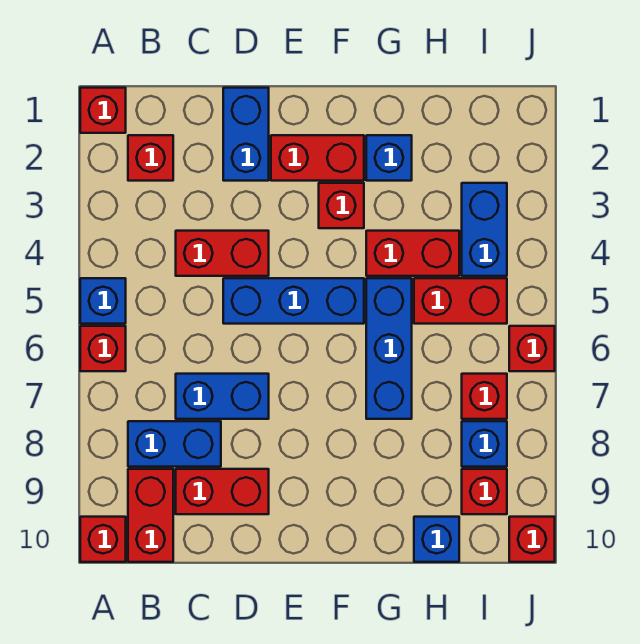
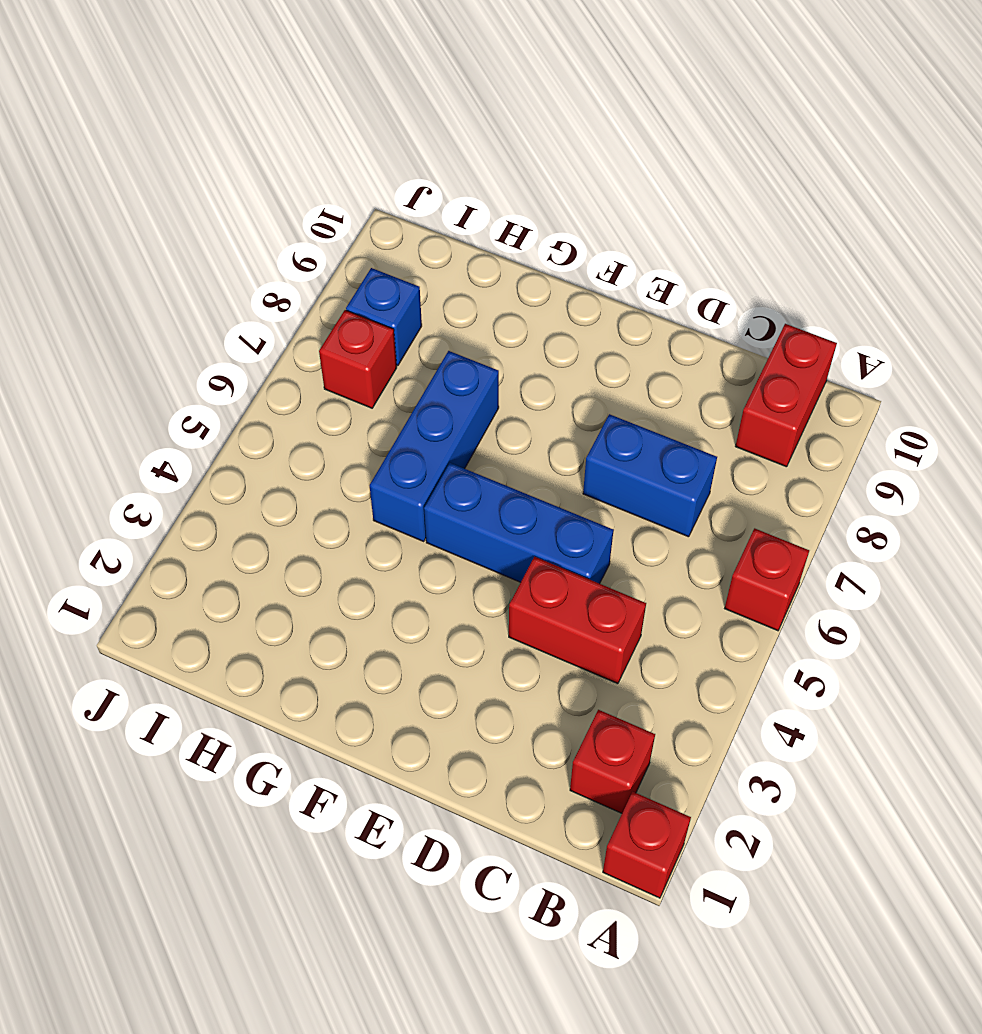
none -> blue 1x1 brick [80,278,126,324]
none -> red 1x1 brick [80,517,126,562]
none -> blue 1x2 brick [128,421,221,467]

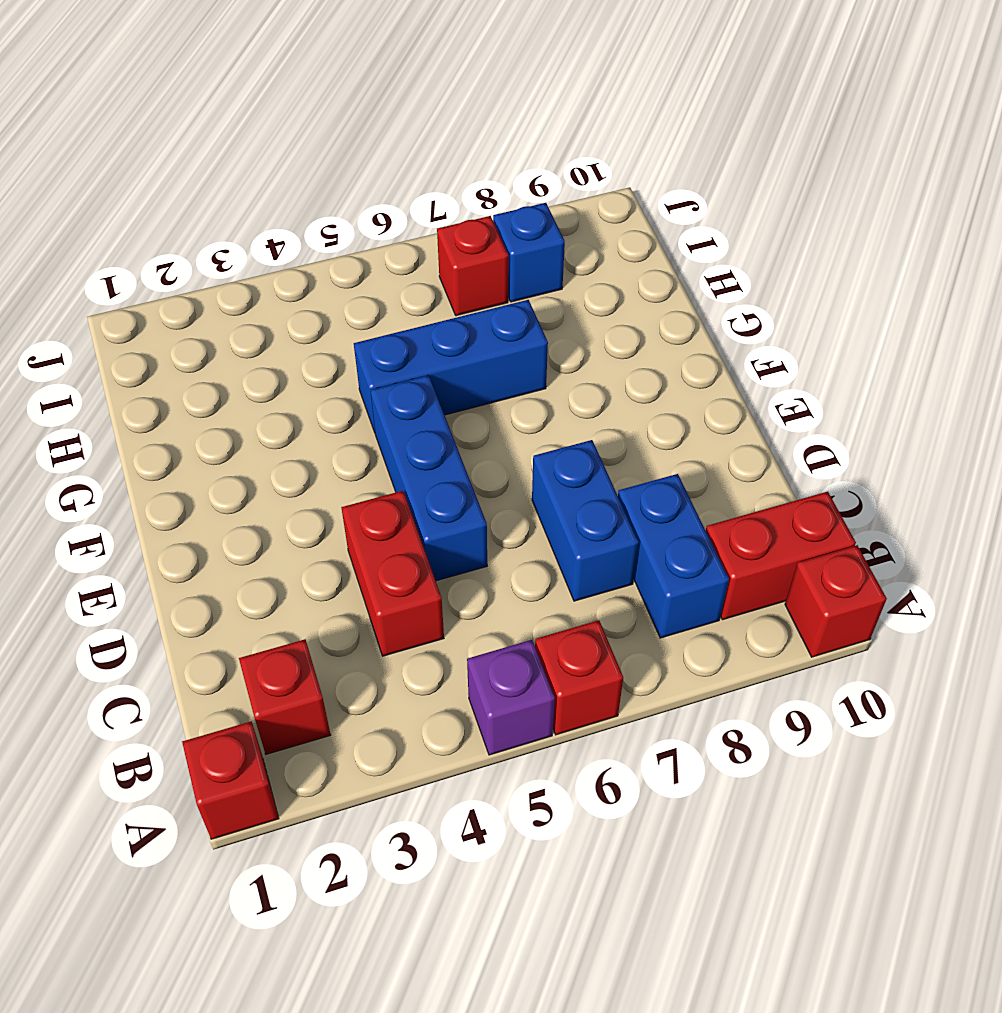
purple 1x1 brick [467,640,555,755] -> blue 1x1 brick [80,278,126,324]
none -> red 1x2 brick [176,469,269,514]
none -> blue 1x2 brick [223,88,269,181]
none -> red 1x2 brick [271,135,364,181]

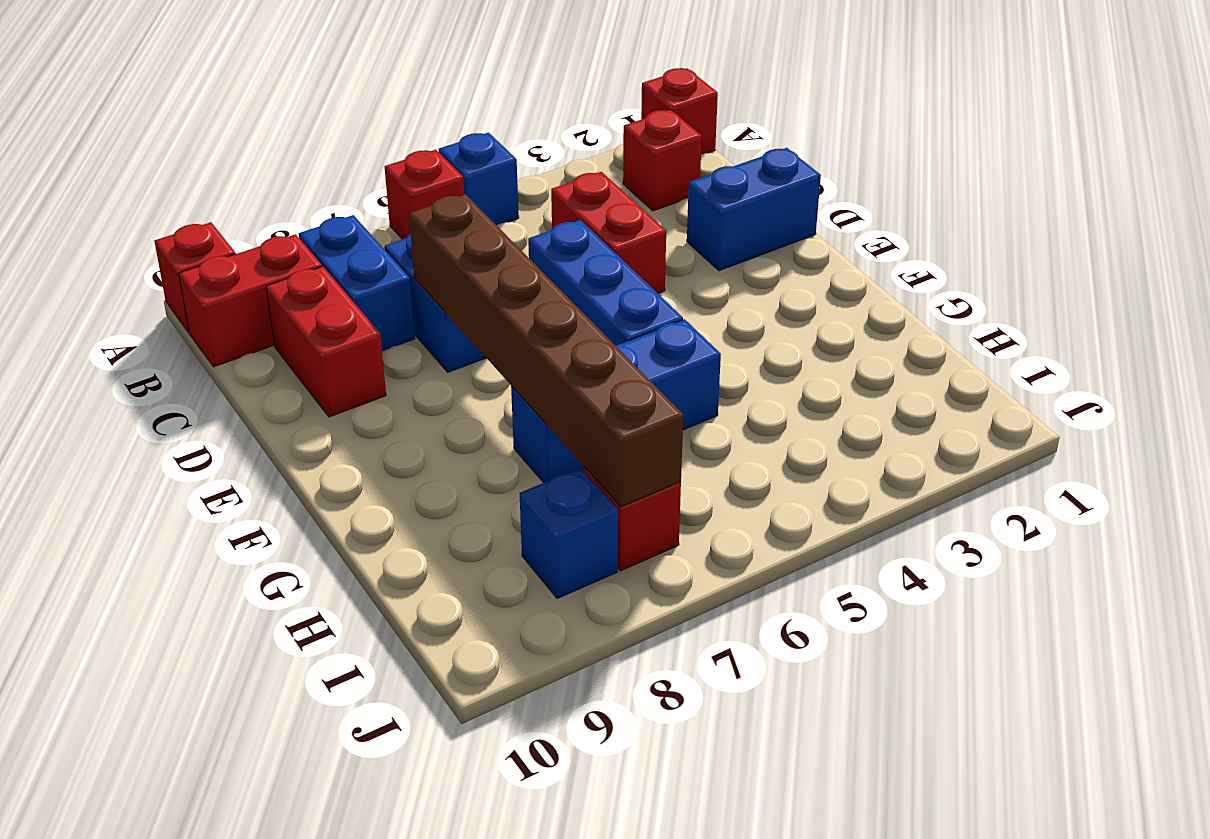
brown 1x6 brick [409,194,683,507] -> none
none -> red 1x2 brick [271,135,364,181]
none -> red 1x1 brick [319,183,364,228]
none -> blue 1x1 brick [366,135,412,181]

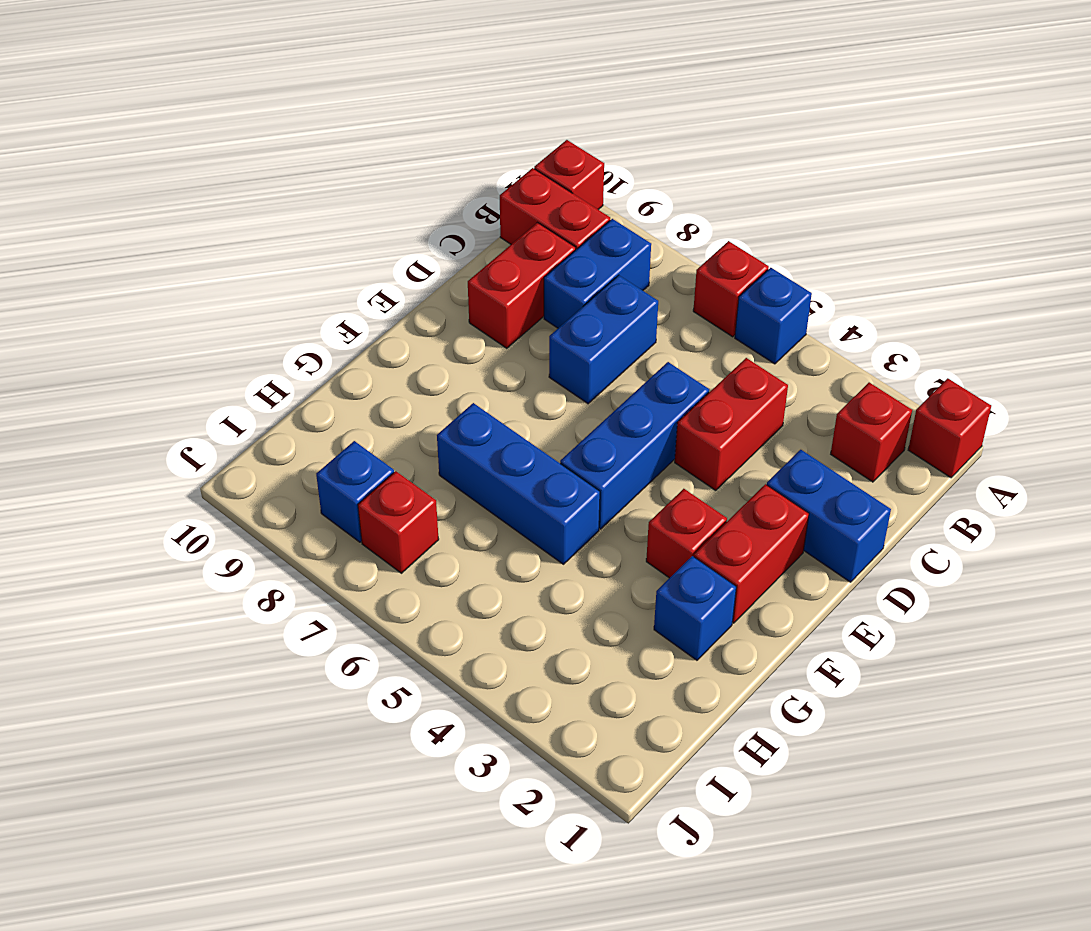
none -> red 1x2 brick [366,231,459,276]
none -> red 1x2 brick [414,278,507,324]
none -> blue 1x1 brick [414,517,459,562]

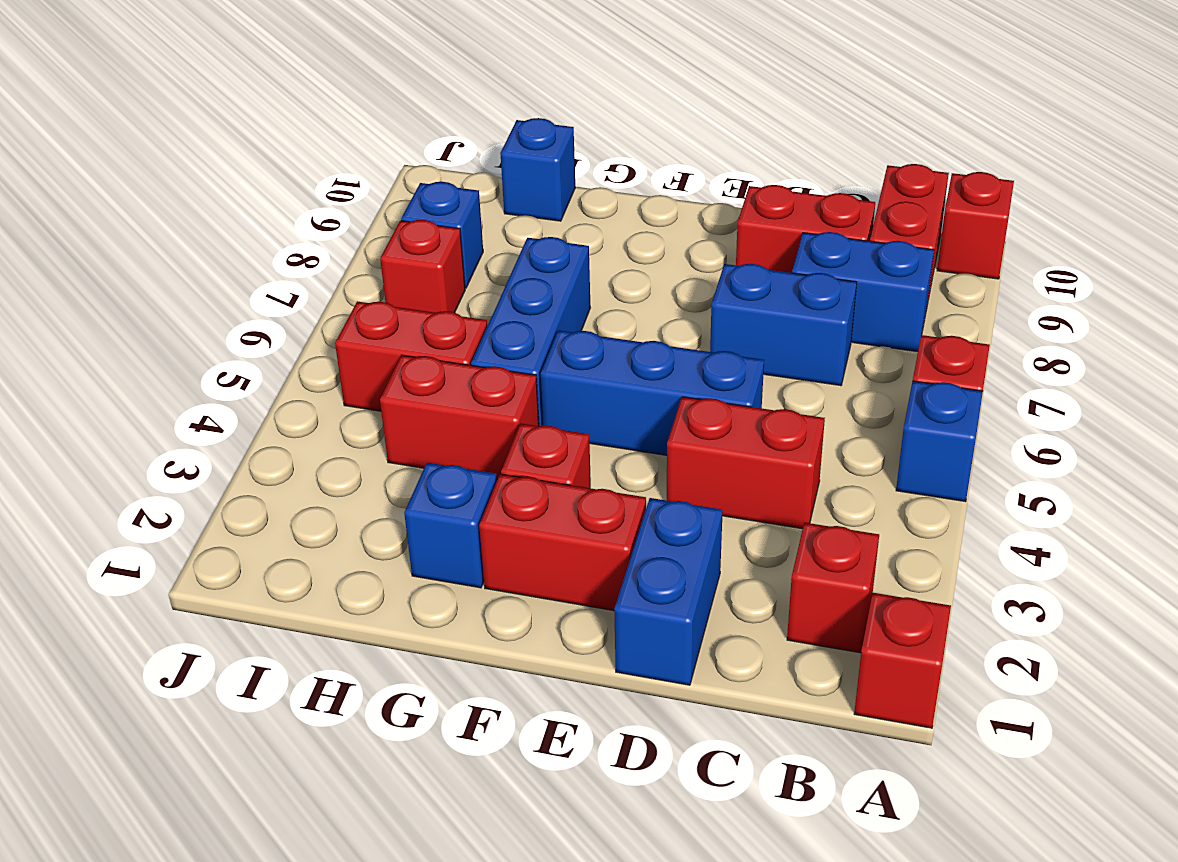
none -> blue 1x2 brick [462,183,507,276]
none -> red 1x1 brick [462,469,507,514]
none -> red 1x1 brick [509,326,555,371]

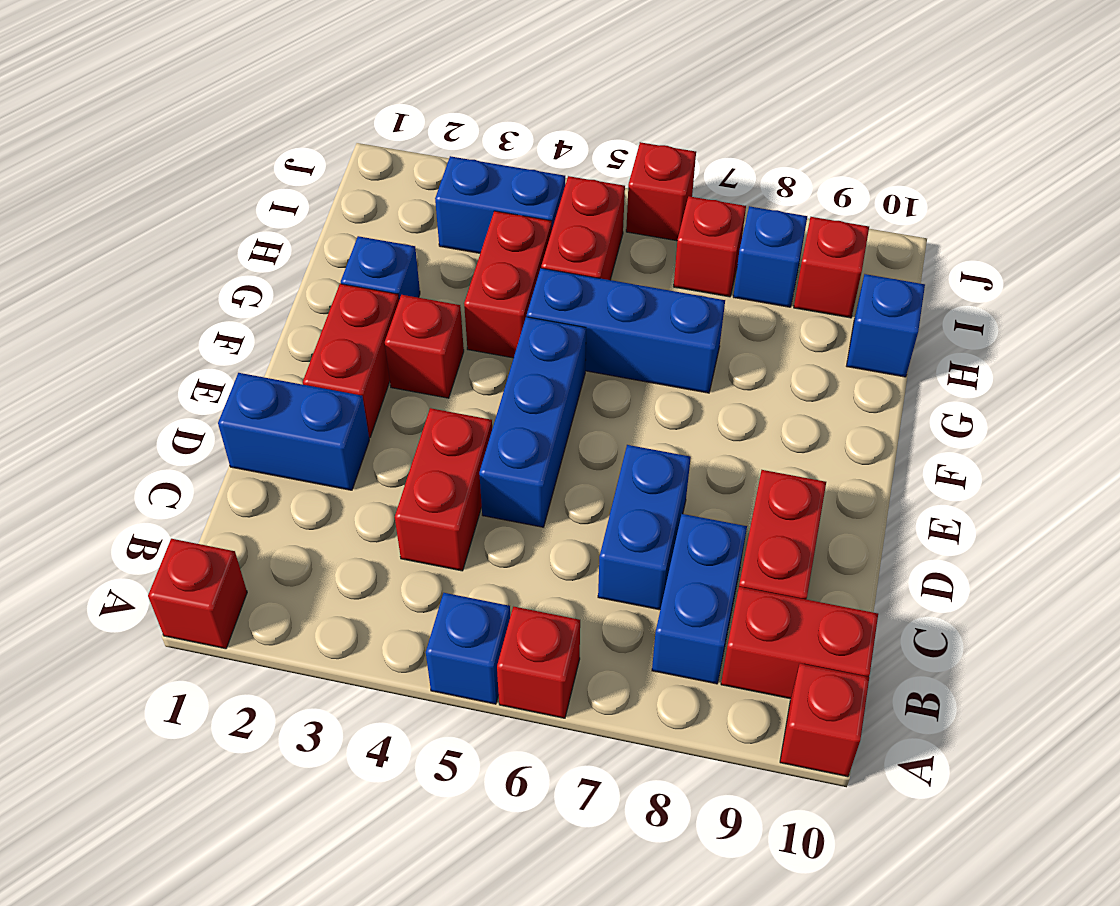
none -> red 1x1 brick [128,135,173,181]
none -> red 1x1 brick [509,517,555,562]

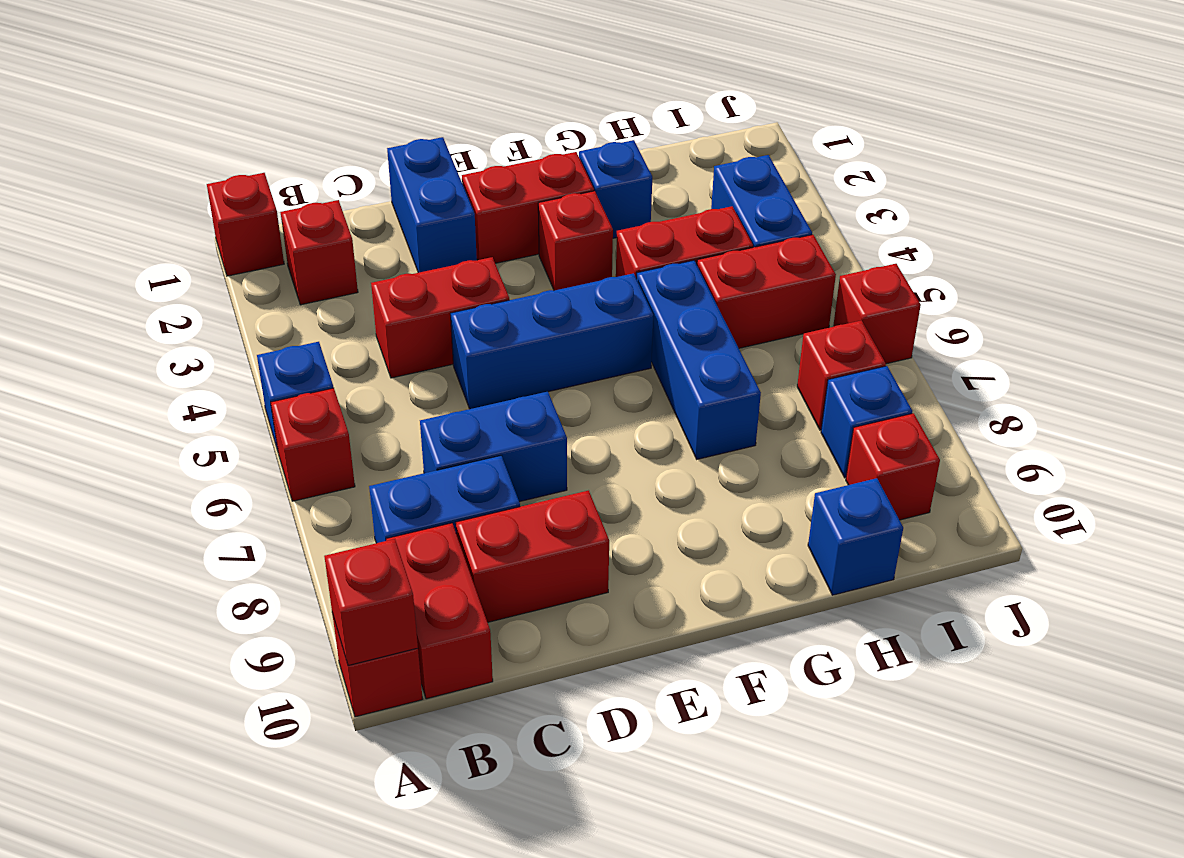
red 1x1 brick [324,539,418,666] -> red 1x1 brick moved to [509,517,555,562]

